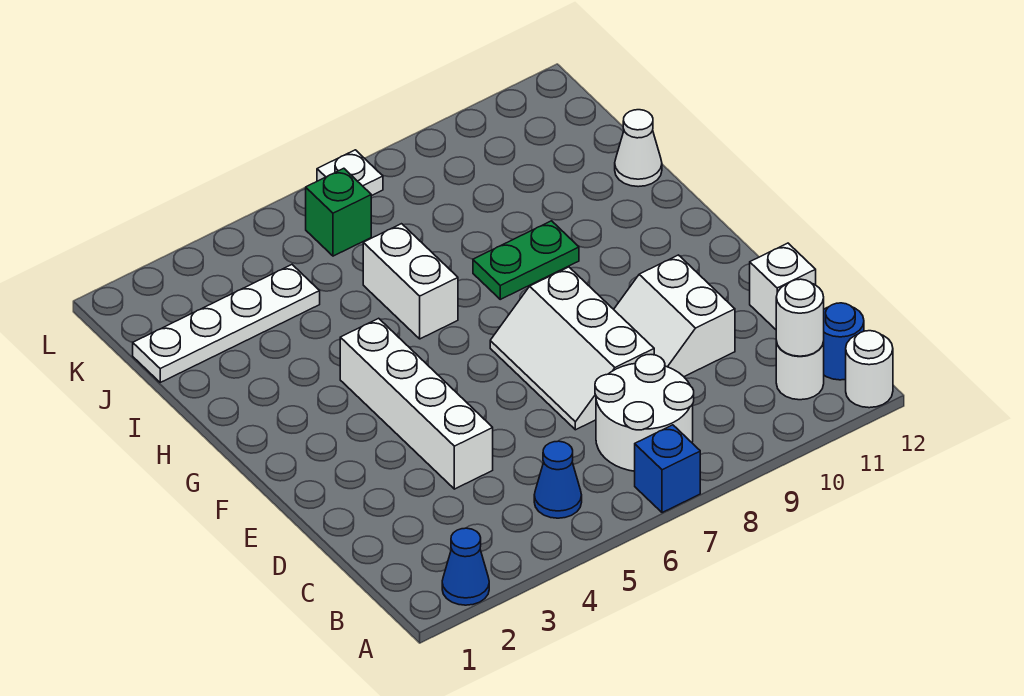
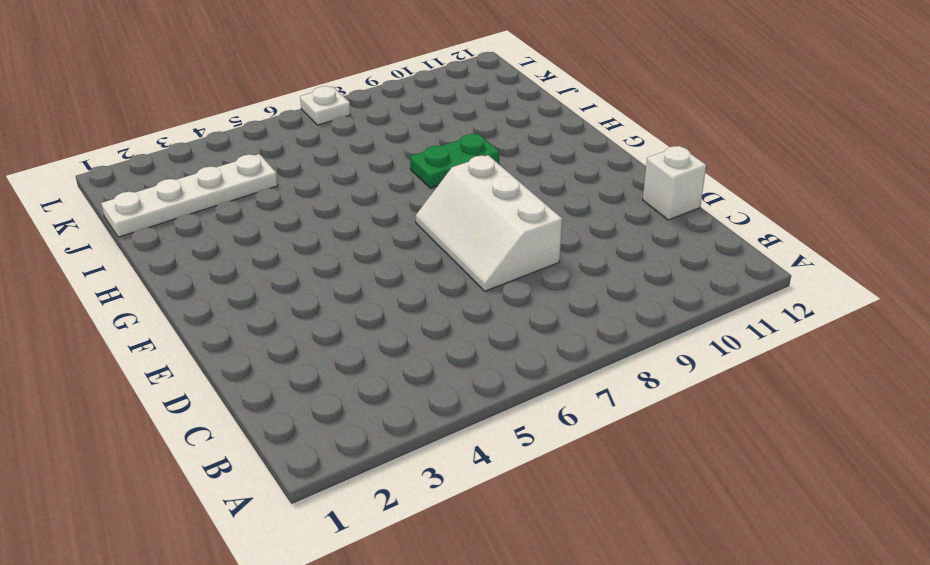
none -> blue 1x1 cone [442,528,489,605]
none -> blue 1x1 brick [635,425,700,513]
none -> white 1x1 round brick [846,331,893,408]

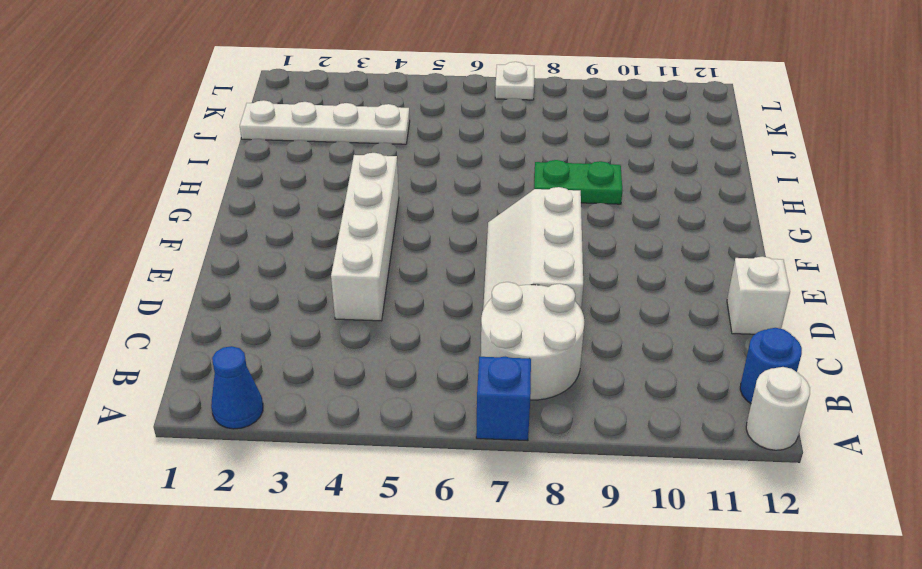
none -> blue 1x1 cone [534,441,582,518]
none -> white 1x1 round brick [776,341,824,400]
none -> white 2x2 slope [614,255,735,377]

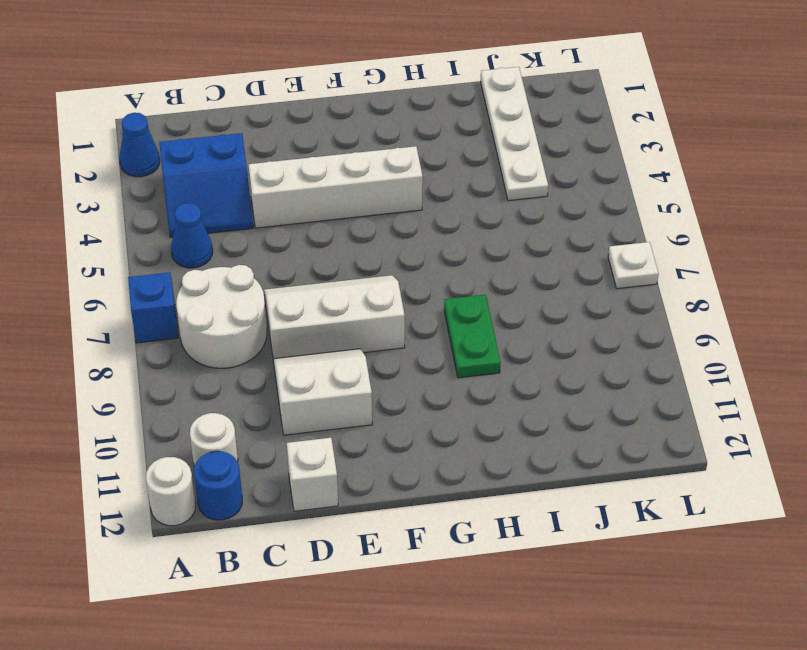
blue 2x2 slope [159,133,253,237] -> none
none -> white 1x2 brick [363,224,458,339]
none -> white 1x1 cone [615,110,662,187]
none -> green 1x1 brick [306,168,371,256]

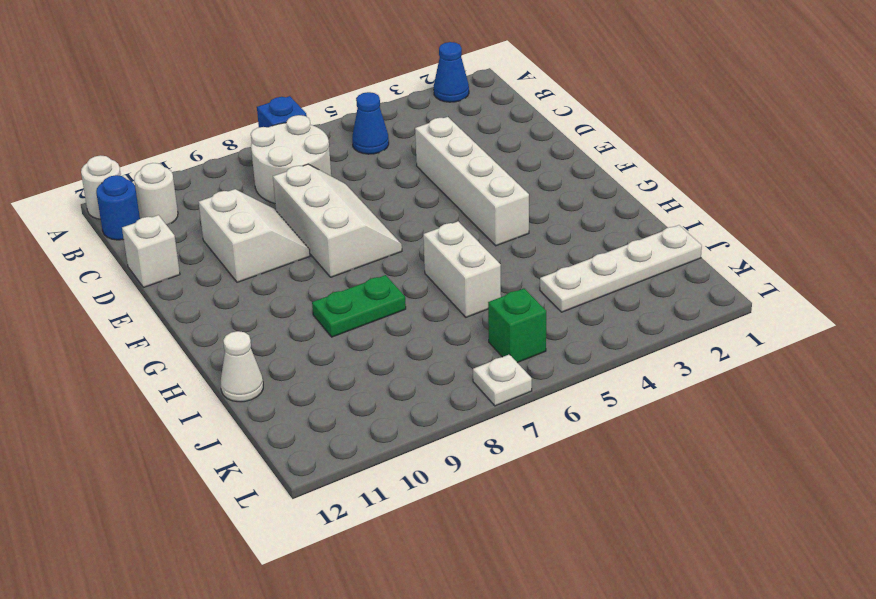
none -> white 1x1 round brick [776,279,824,356]

